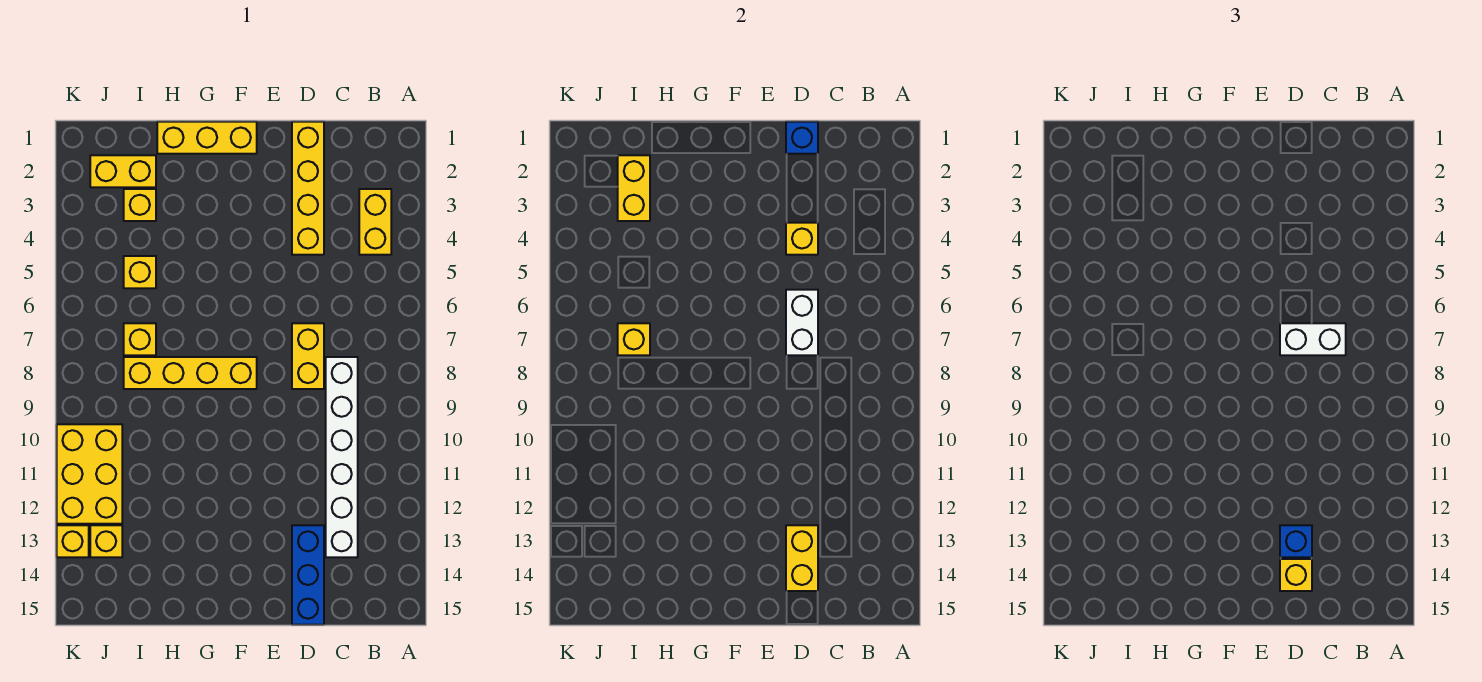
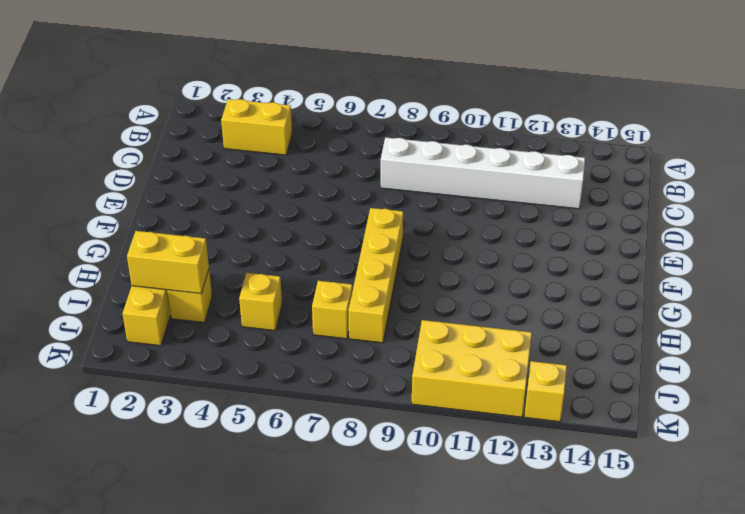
none -> yellow 1x4 brick [292,122,324,255]
none -> yellow 1x2 brick [292,323,324,389]
none -> blue 1x3 brick [292,525,324,625]

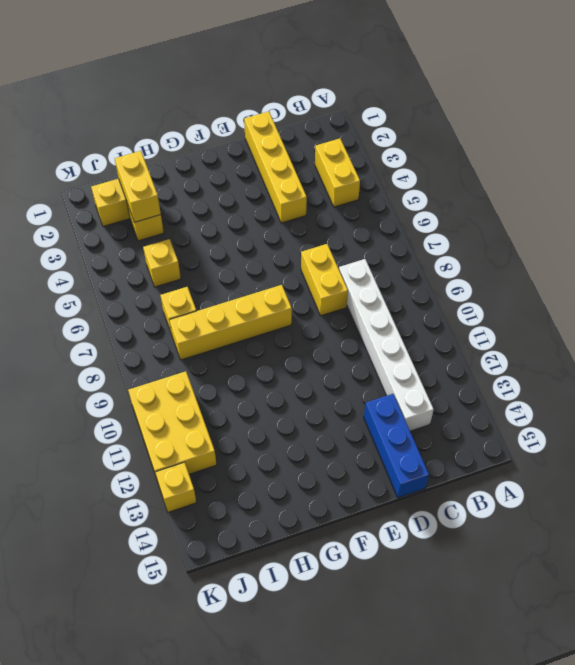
none -> yellow 1x3 brick [157,122,257,154]
none -> yellow 1x1 brick [90,525,122,557]
none -> blue 1x1 brick [786,122,818,154]

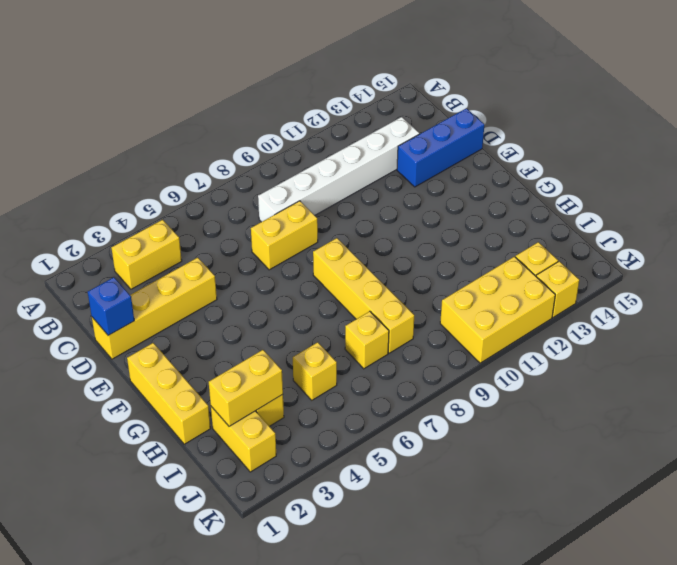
none -> yellow 1x1 brick [786,223,818,255]
none -> white 1x2 brick [786,290,818,355]
none -> yellow 1x2 brick [786,525,818,591]

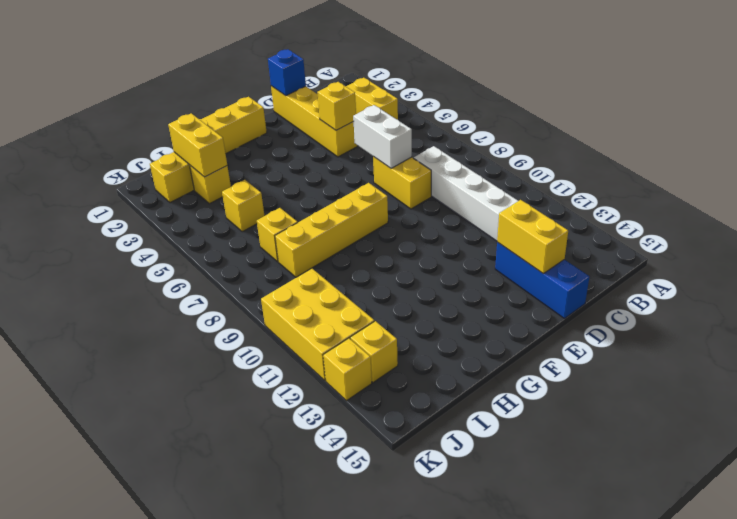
none -> yellow 1x1 brick [618,323,650,355]
none -> white 1x2 brick [1280,323,1346,355]
none -> blue 1x1 brick [1280,525,1312,557]

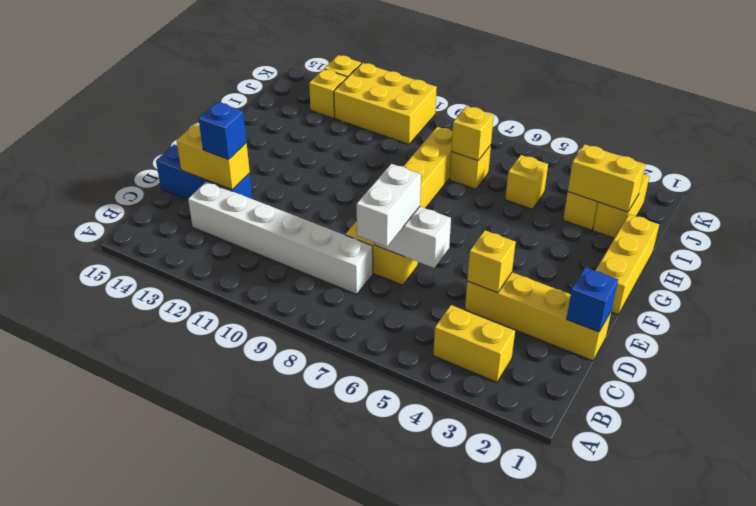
none -> yellow 1x1 brick [1280,559,1312,591]

